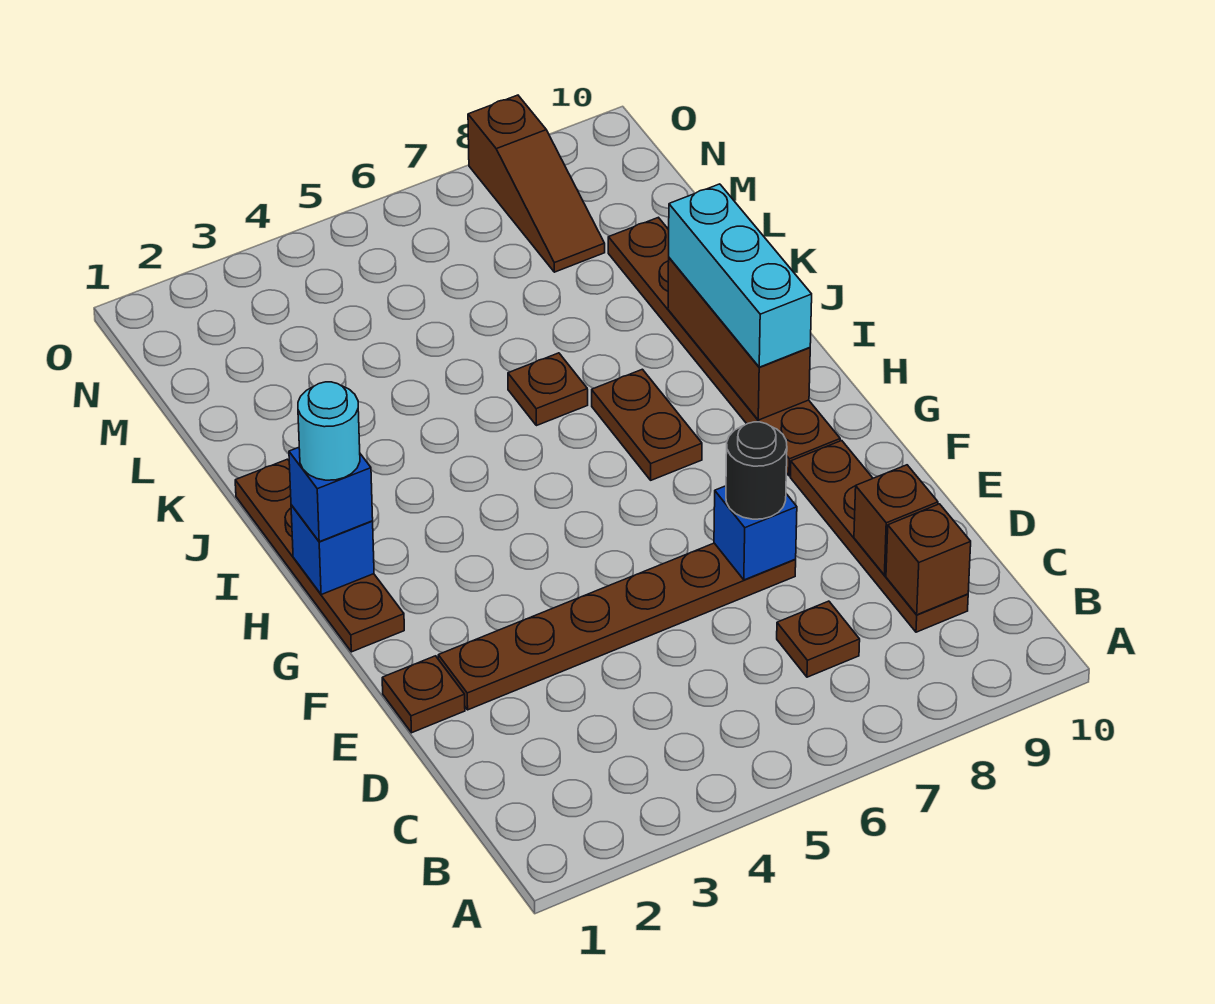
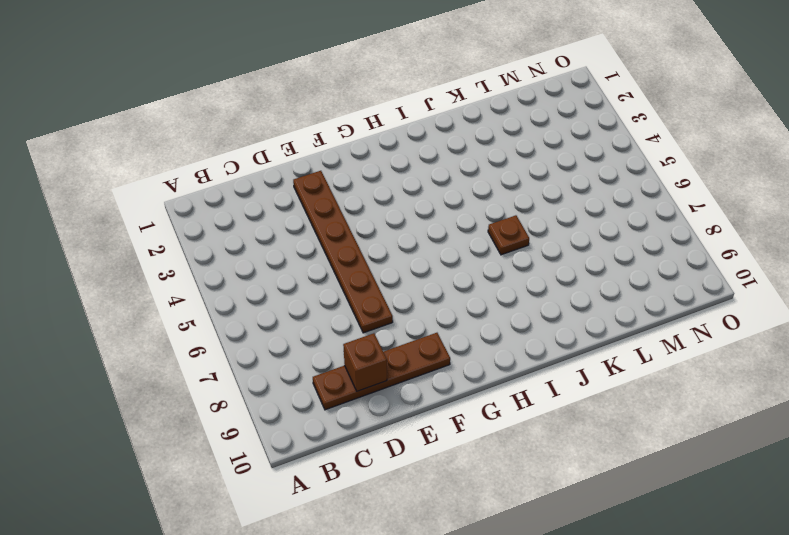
none -> brown 1x1 plate [777,601,860,677]
none -> brown 1x1 plate [382,656,465,733]
none -> brown 1x4 plate [235,459,404,652]

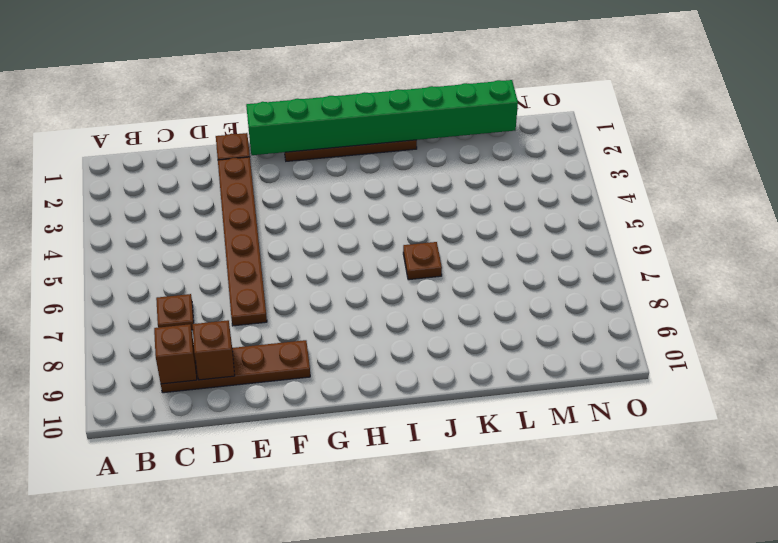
green 1x8 brick [246,80,518,155] -> blue 1x1 brick [291,505,374,595]
none -> brown 1x6 plate [608,217,840,476]
none -> brown 1x2 plate [592,369,702,480]
none -> brown 1x3 slope [468,95,605,272]

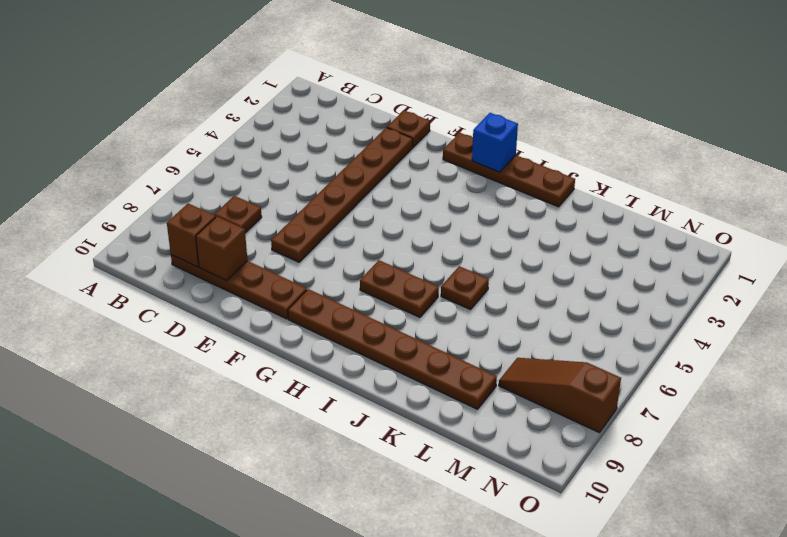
none -> blue 1x1 brick [714,486,797,580]
none -> brown 1x3 brick [668,258,810,420]
none -> black 1x1 round brick [726,422,787,519]

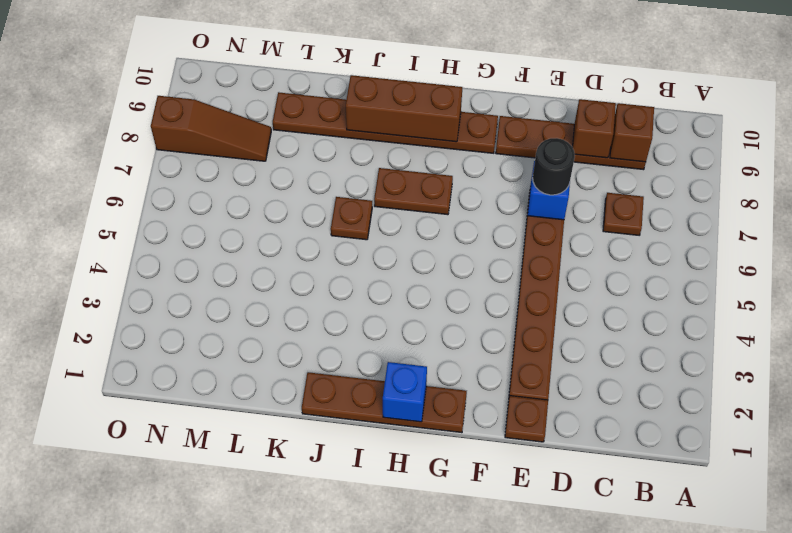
none -> blue 1x1 brick [289,447,373,542]
none -> cyan 1x3 brick [669,184,812,367]
none -> cyan 1x1 round brick [298,382,360,480]

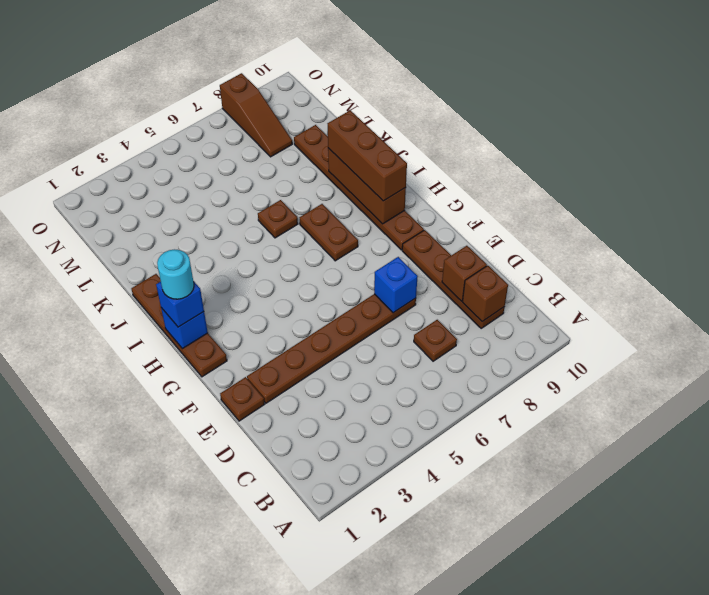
brown 1x3 brick [328,110,407,201] -> cyan 1x3 brick [669,184,812,367]
none -> black 1x1 round brick [726,422,787,519]

